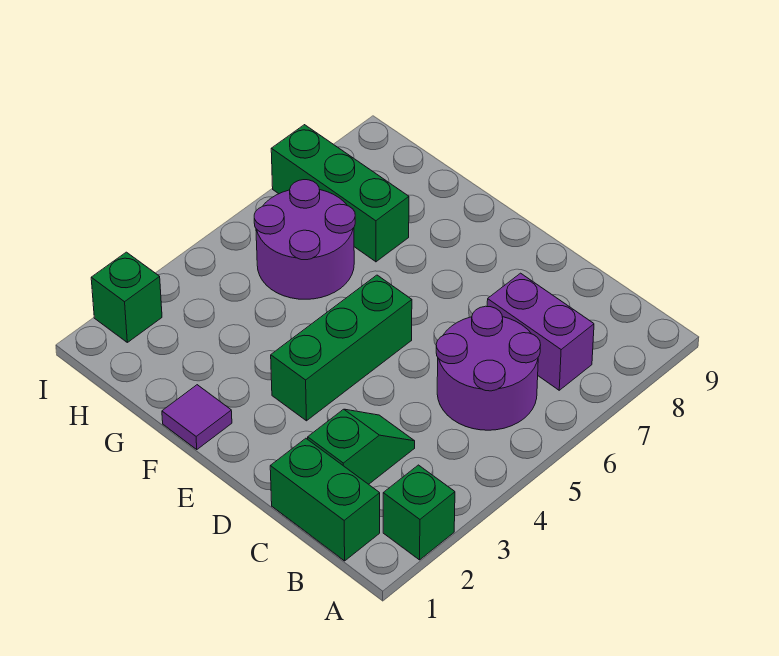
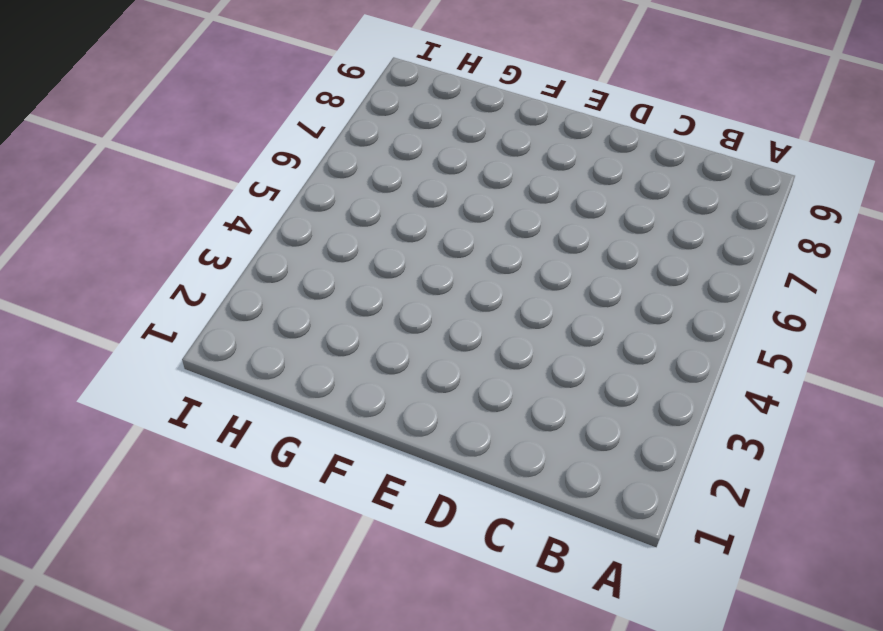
none -> green 1x1 brick [383,465,455,560]
none -> green 1x2 brick [270,438,380,561]

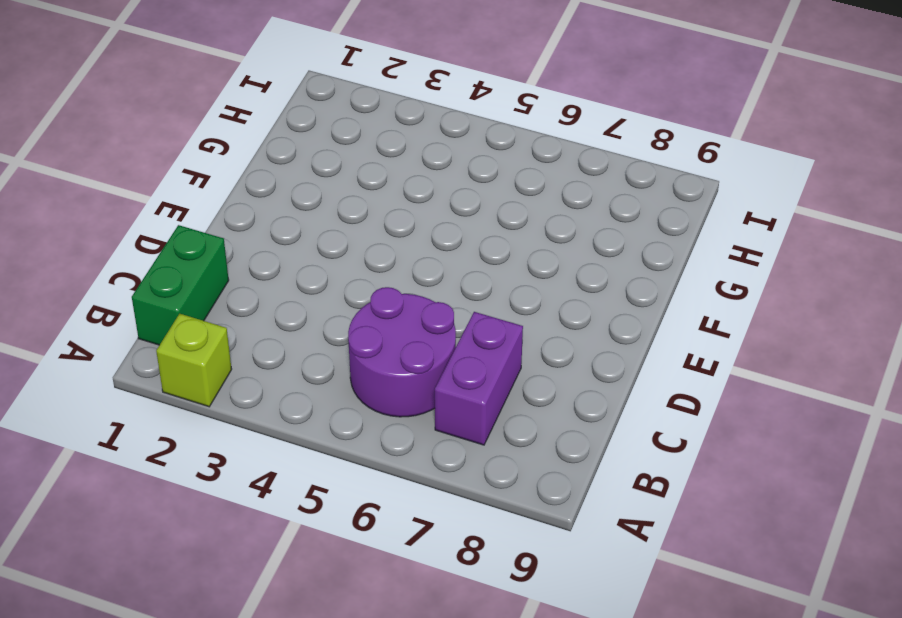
lime 1x1 brick [156,314,232,407] -> green 1x1 brick [383,465,455,560]
none -> green 1x2 slope [308,409,415,484]
none -> green 1x3 brick [271,275,412,421]

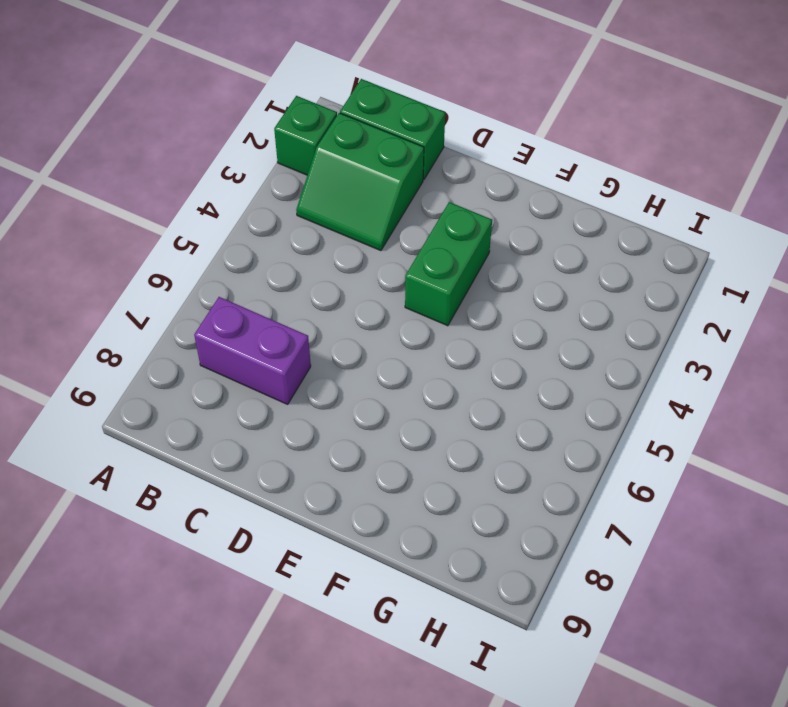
green 2x2 slope [296,113,424,251] -> green 1x2 slope [308,409,415,484]
green 1x2 brick [405,202,492,326] -> green 1x3 brick [271,275,412,421]
none -> purple 2x2 round brick [436,306,540,430]
none -> purple 1x1 tile [162,385,232,450]

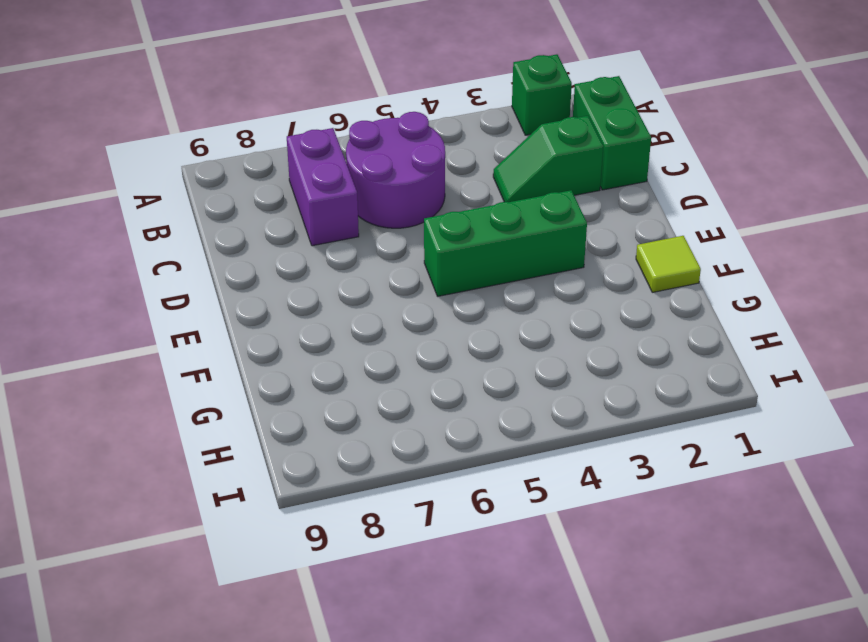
lime 1x1 tile [636,236,701,292] -> purple 1x1 tile [162,385,232,450]
none -> purple 2x2 round brick [254,180,355,299]
none -> green 1x3 brick [271,125,409,262]

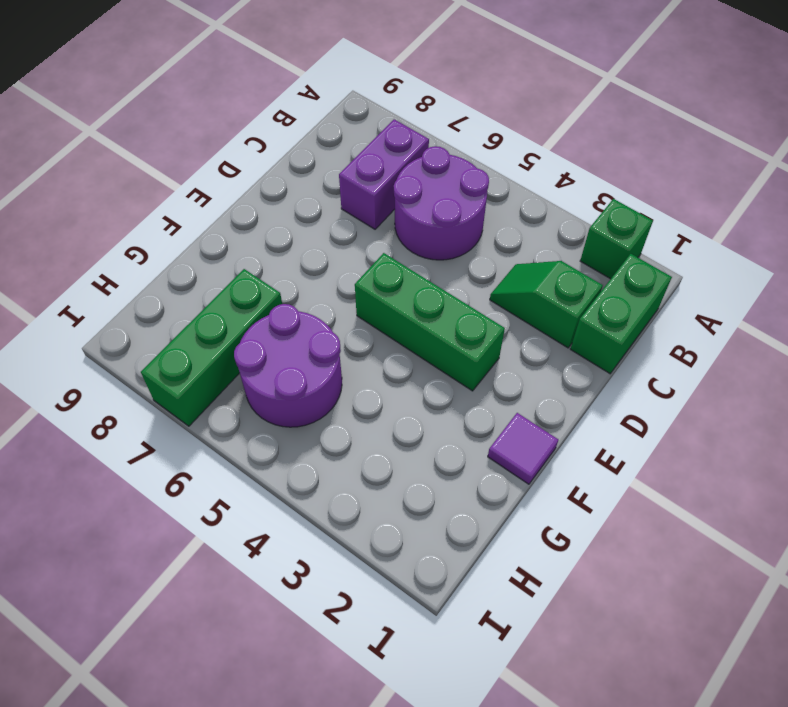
none -> green 1x1 brick [91,252,162,342]

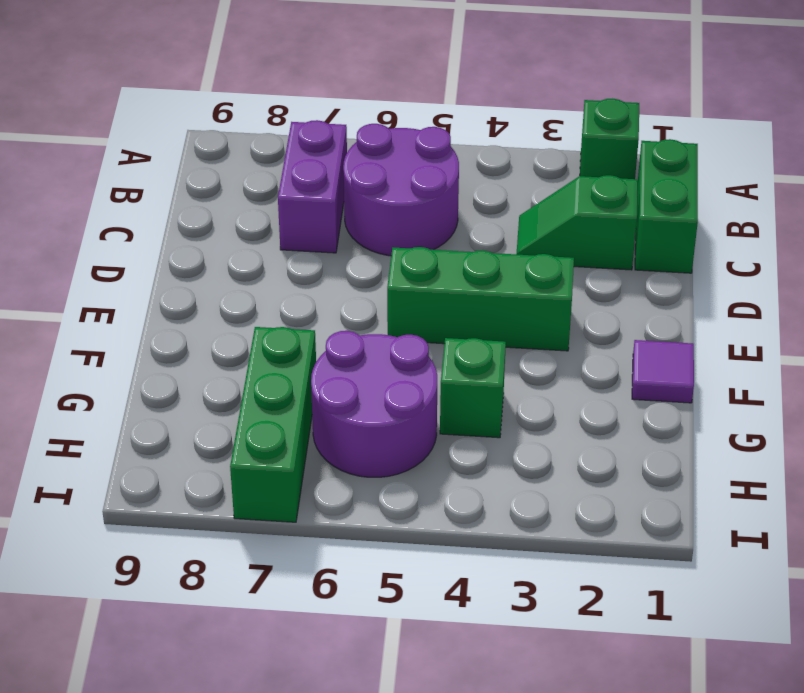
green 1x1 brick [440,338,506,438] -> green 1x1 brick moved to [91,252,162,342]

